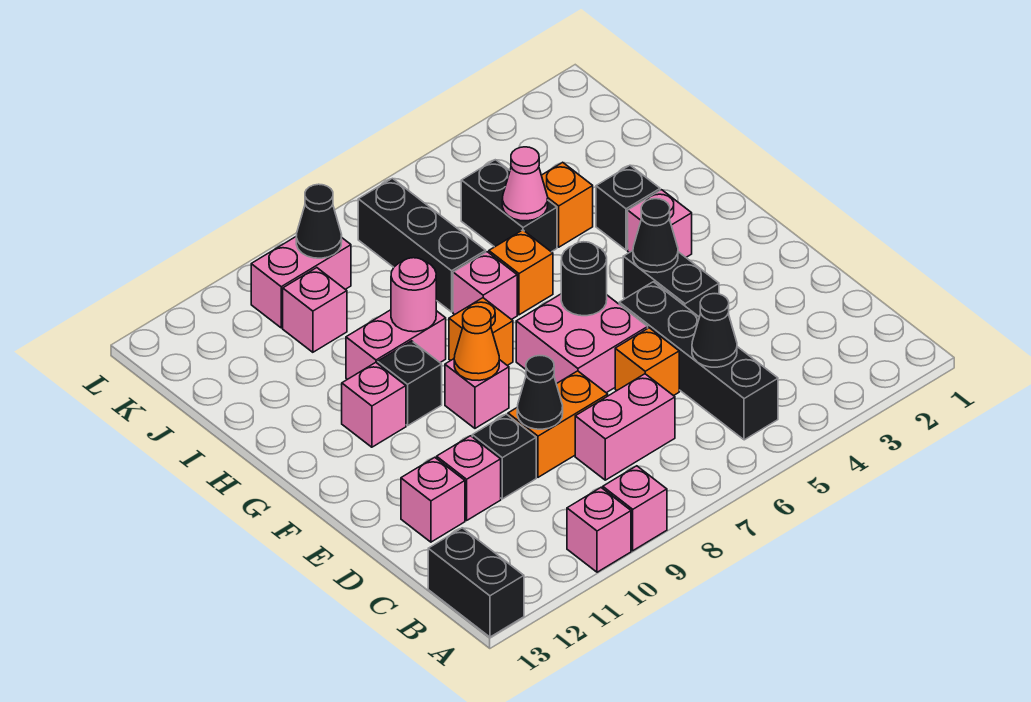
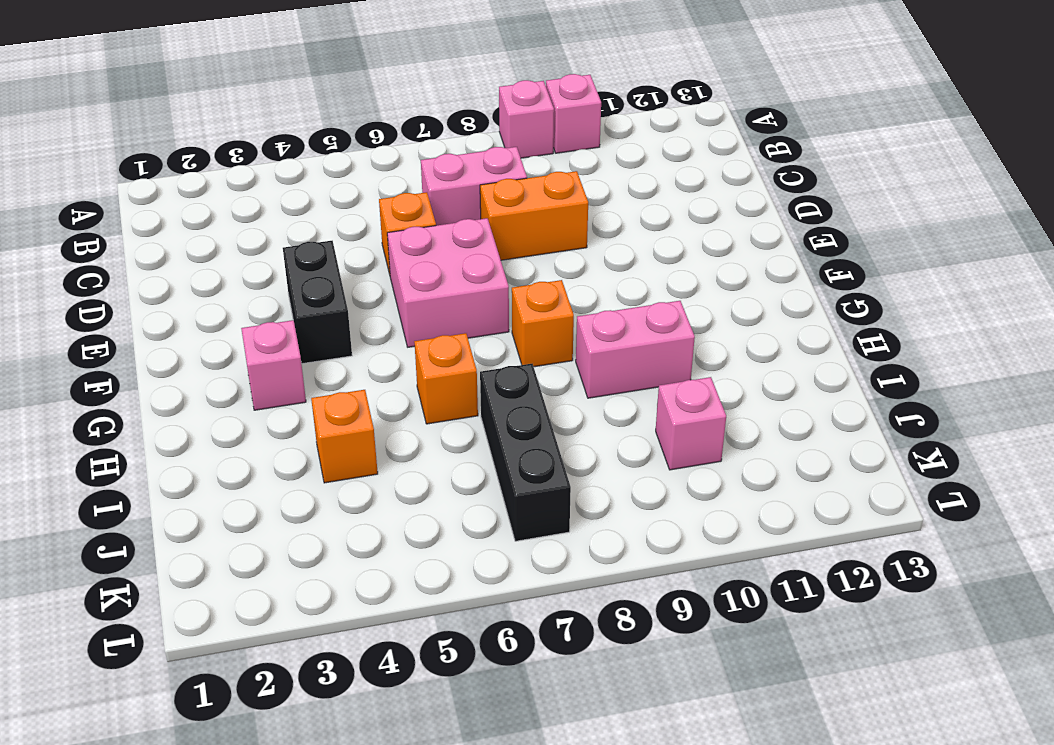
none -> black 1x2 brick [428,528,524,637]
none -> black 1x4 brick [619,282,778,440]
none -> black 1x1 brick [472,414,536,499]
none -> pink 1x1 brick [437,436,501,520]

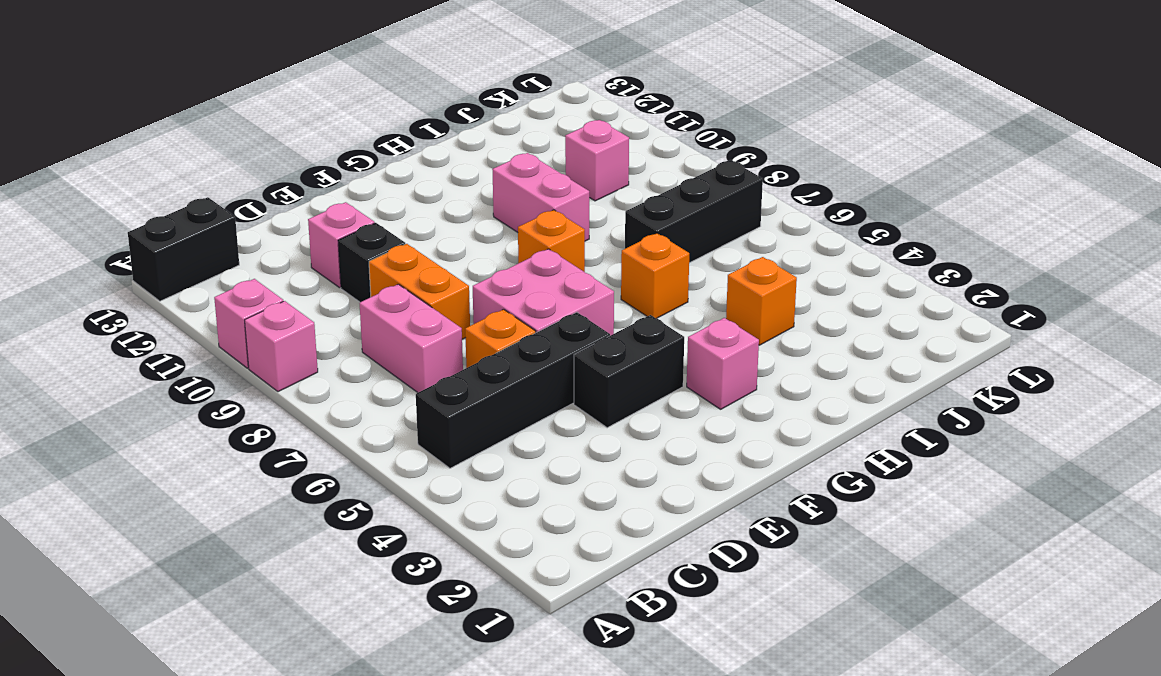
none -> pink 1x1 brick [401,457,465,542]
none -> pink 1x1 brick [445,359,509,428]
none -> black 1x1 brick [378,341,442,426]
none -> pink 1x1 brick [342,363,406,447]

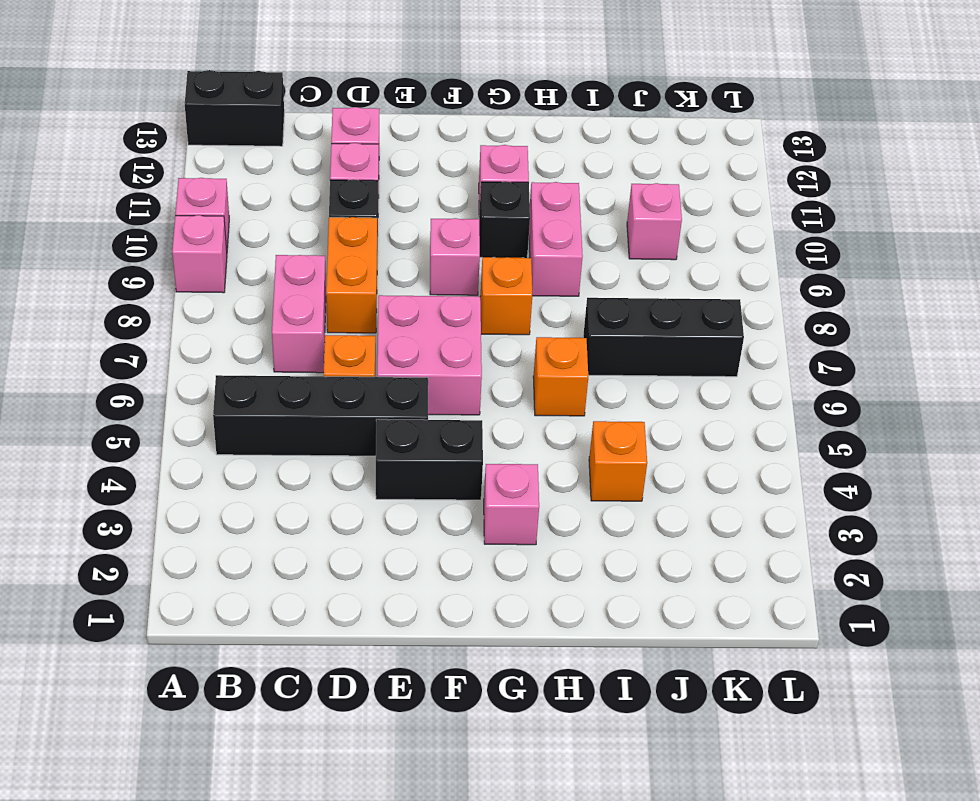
none -> black 1x1 brick [596,165,660,250]
none -> pink 1x1 brick [453,252,517,320]
none -> black 1x2 brick [461,160,557,252]
none -> pink 1x2 brick [251,237,351,328]

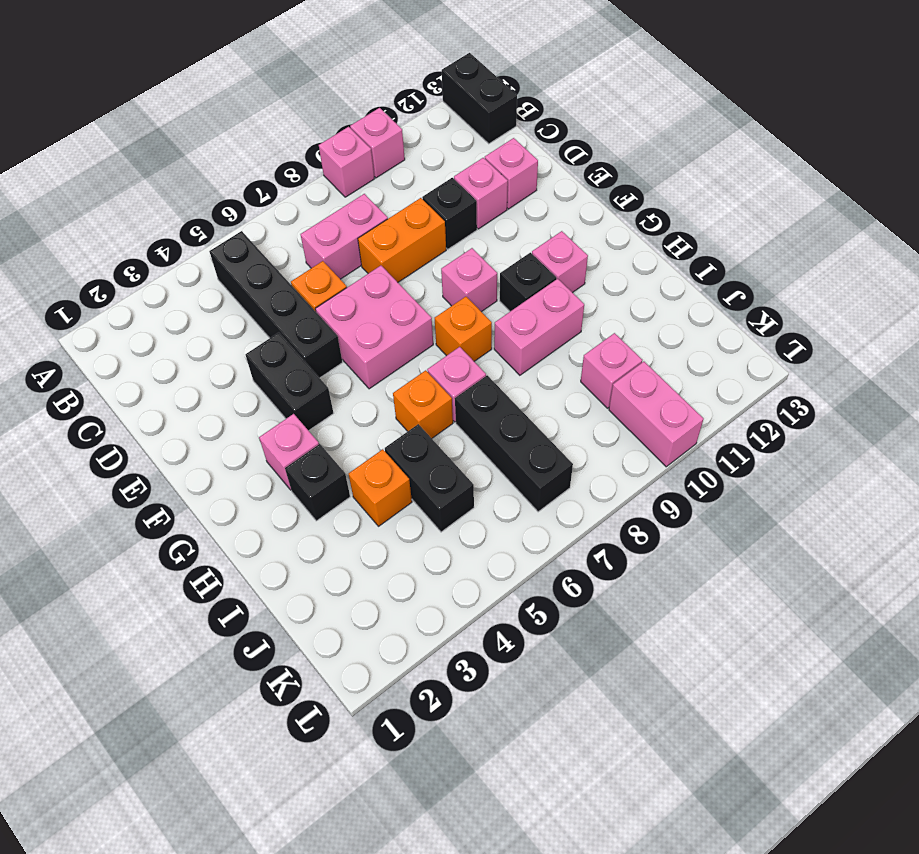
pink 1x2 brick [609,362,704,467] -> pink 1x2 brick turned to [251,237,351,328]
none -> black 1x1 cone [692,294,737,367]
none -> black 1x1 cone [517,355,563,429]
none -> black 1x1 cone [633,199,678,273]
none -> black 1x1 round brick [561,242,607,316]

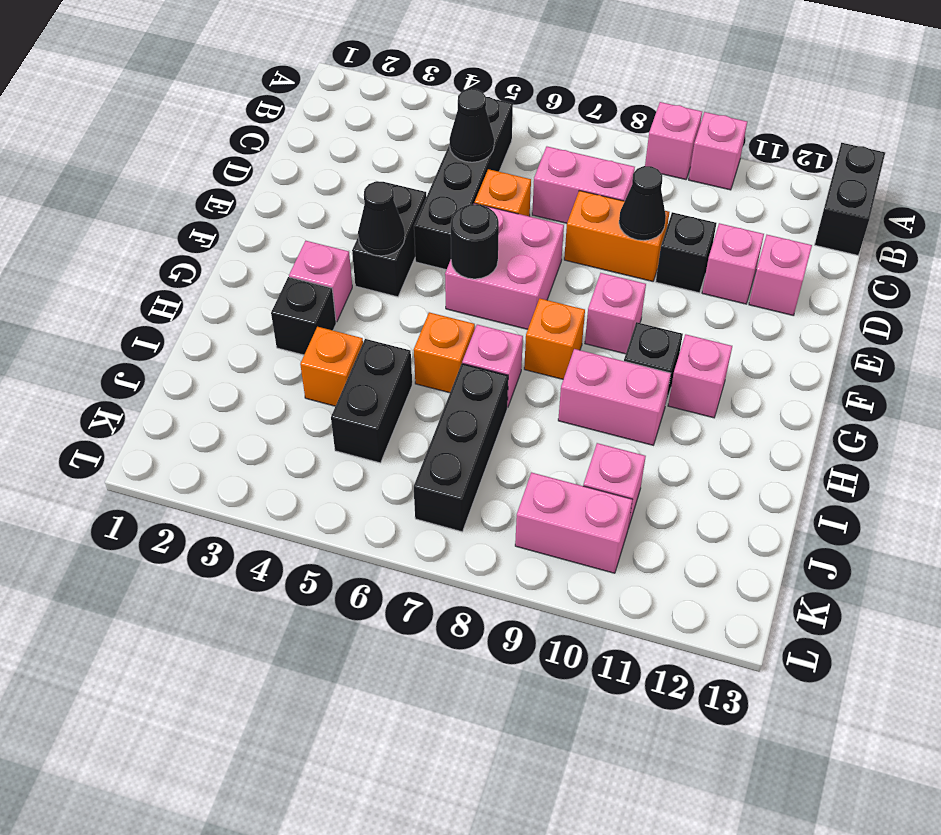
none -> orange 1x1 cone [454,307,499,380]
none -> pink 1x1 round brick [391,258,436,332]
none -> pink 1x1 cone [502,147,548,221]
none -> black 1x1 cone [296,184,342,258]

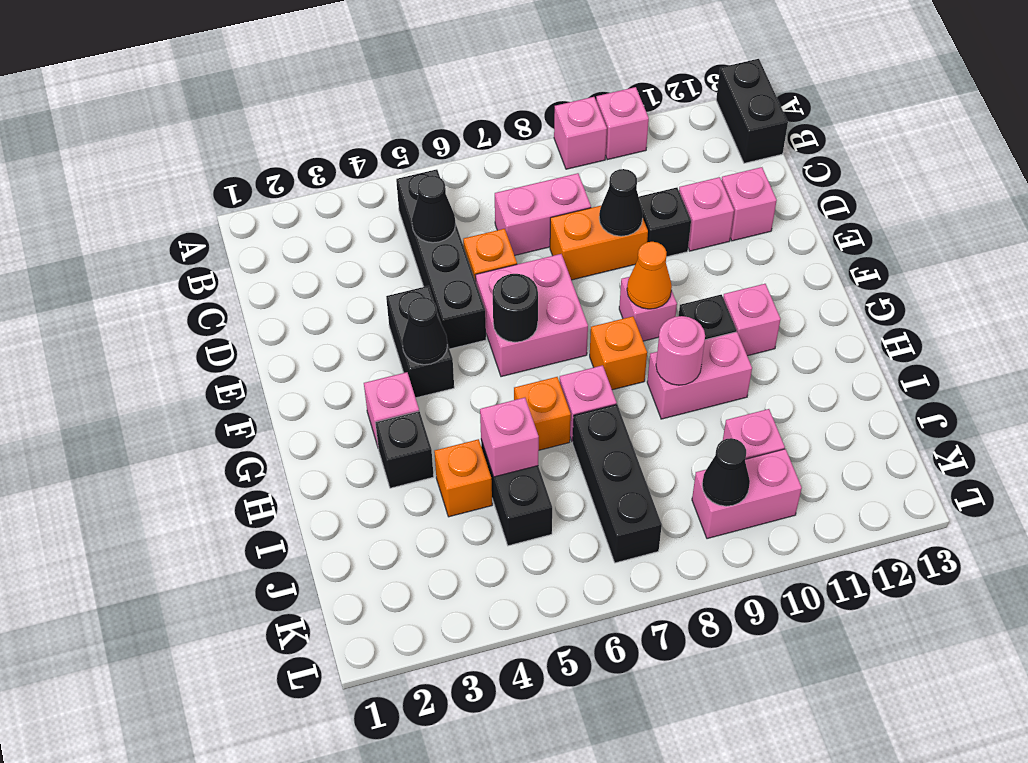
pink 1x1 brick [480,398,539,477] -> pink 1x1 cone [502,147,548,221]

